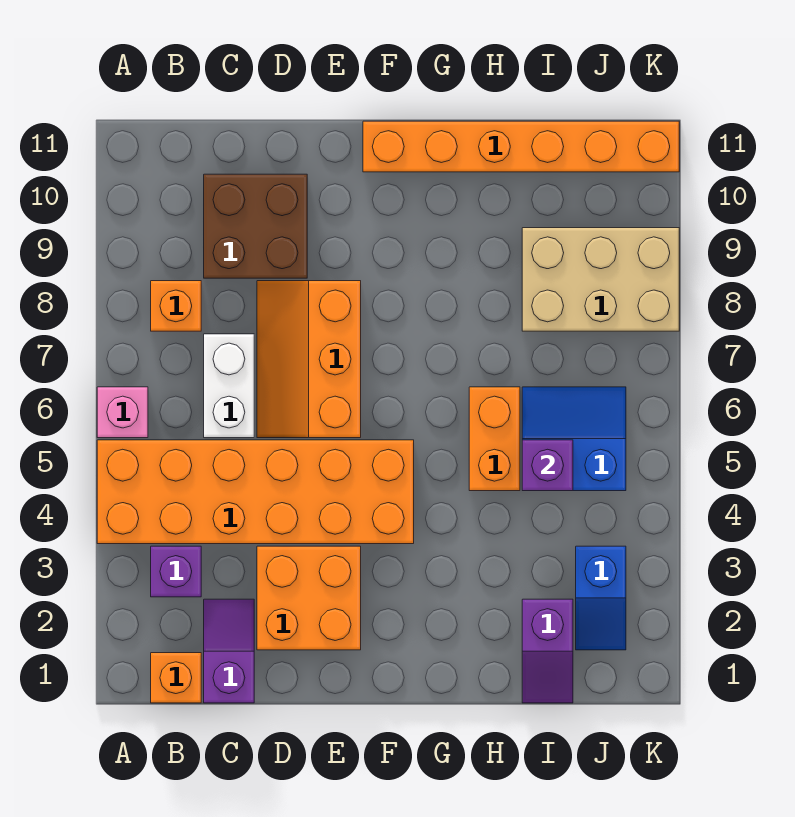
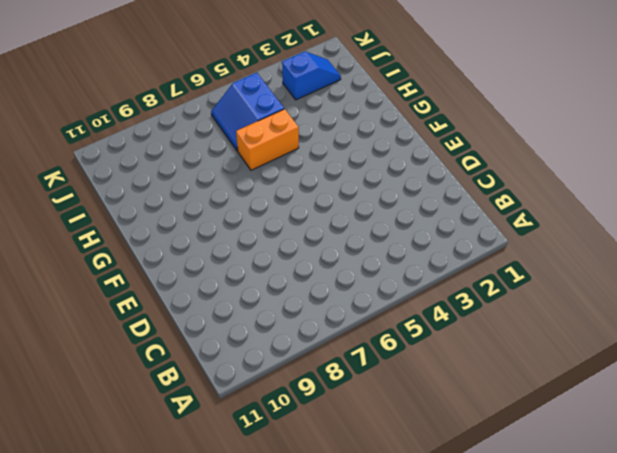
none -> orange 2x6 brick [97,440,414,544]
none -> pink 1x1 brick [97,387,148,438]
none -> orange 1x1 brick [151,653,201,703]

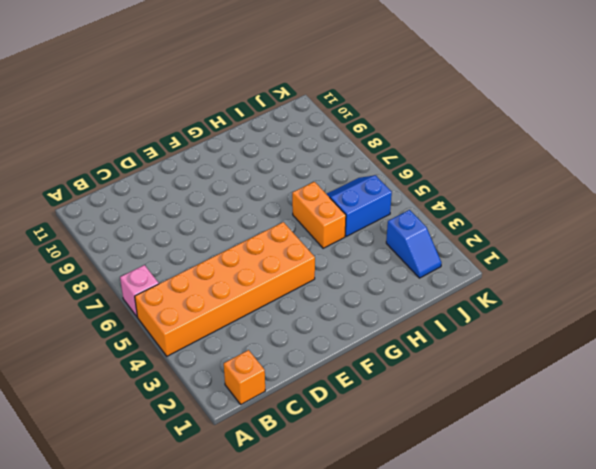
none -> purple 1x1 brick [151,546,201,597]
none -> orange 1x1 brick [151,281,201,331]
none -> purple 1x2 slope [204,599,254,703]

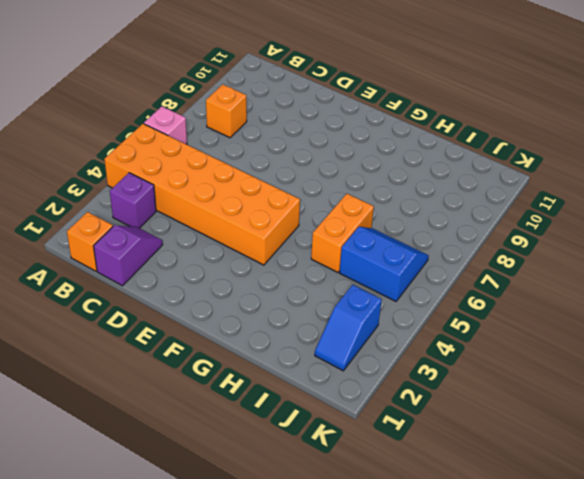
none -> white 1x2 brick [204,334,254,438]
none -> brown 2x2 brick [204,174,307,278]
none -> orange 2x2 brick [257,546,361,650]

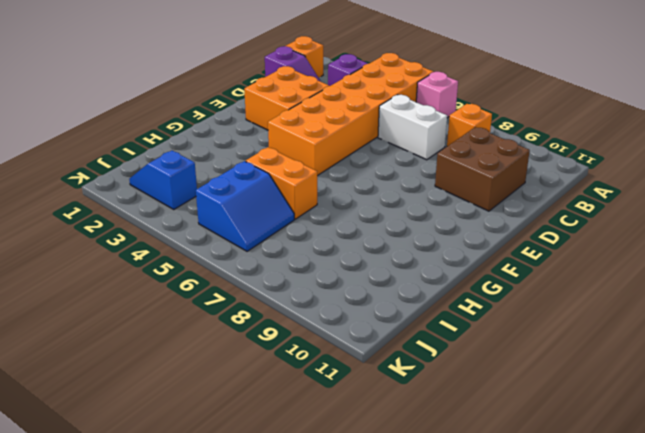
none -> orange 2x3 slope [257,281,361,438]
none -> orange 1x6 brick [363,121,679,172]
none -> purple 1x2 slope [522,599,573,703]

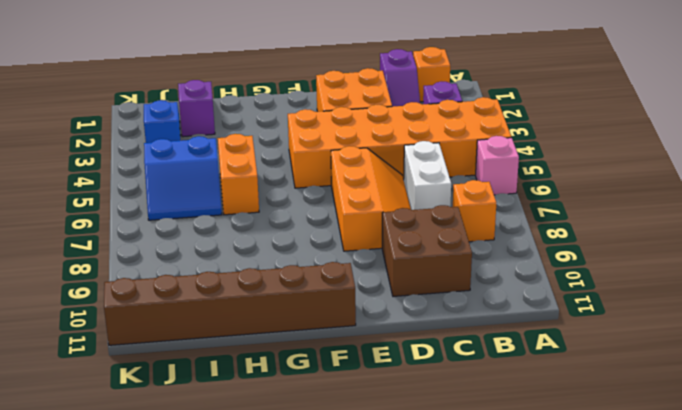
brown 1x6 brick [104,262,356,345] -> orange 1x6 brick [363,121,679,172]
none -> tan 2x3 brick [522,228,679,331]
none -> purple 1x1 brick [522,440,573,491]

